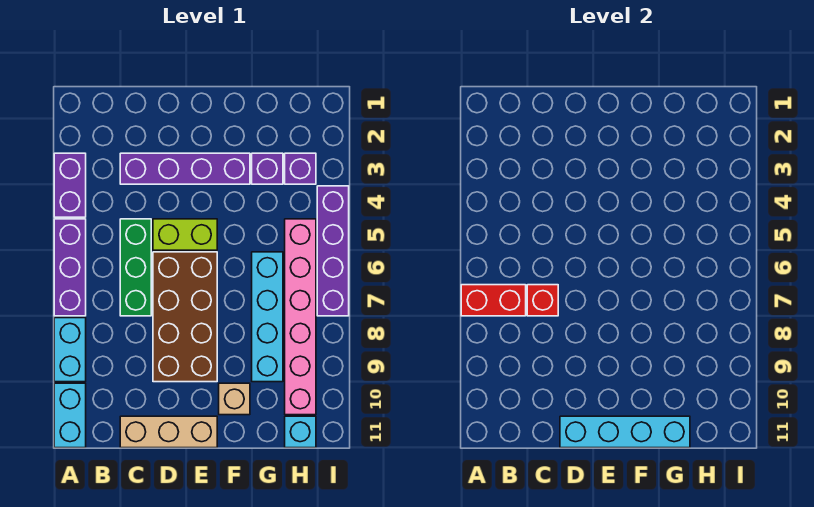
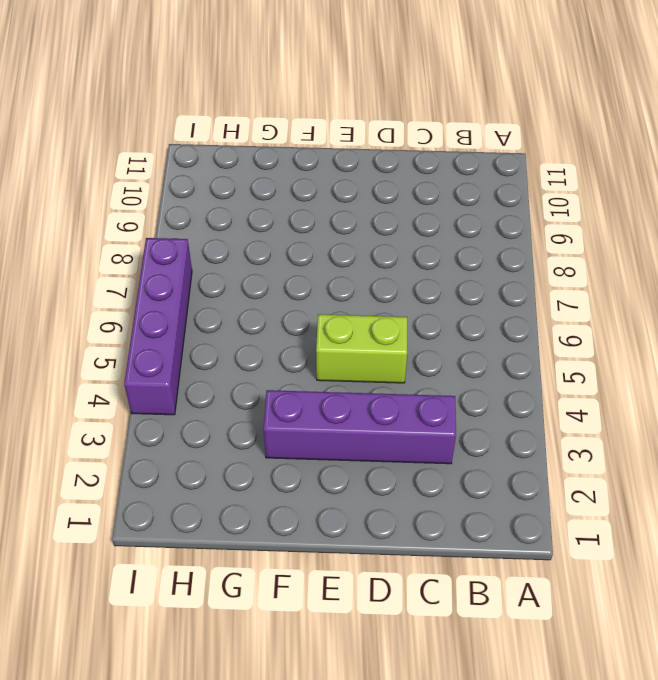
none -> purple 1x2 brick [54,153,86,217]
none -> purple 1x3 brick [54,219,86,316]
none -> cyan 1x2 brick [54,318,86,382]

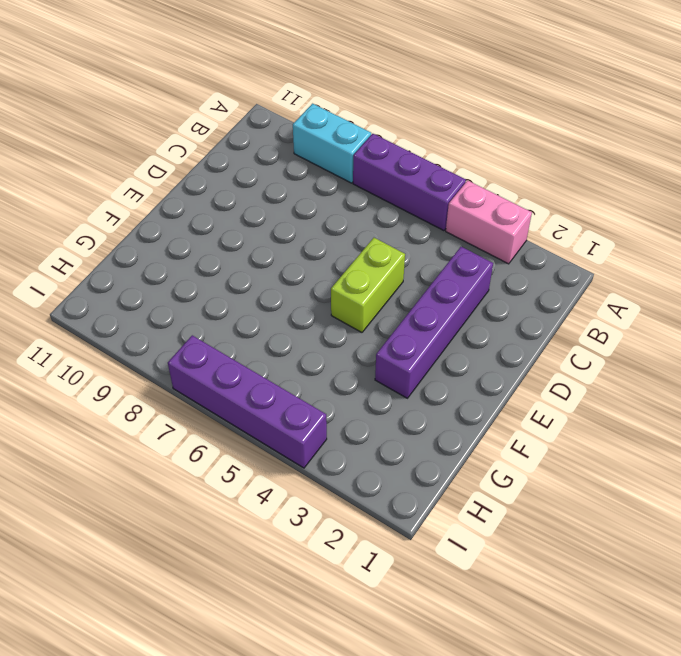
pink 1x2 brick [446,180,532,264] -> purple 1x2 brick [54,153,86,217]
none -> cyan 1x2 brick [54,383,86,448]
none -> green 1x3 brick [120,219,151,316]
none -> tan 1x3 brick [120,416,217,448]

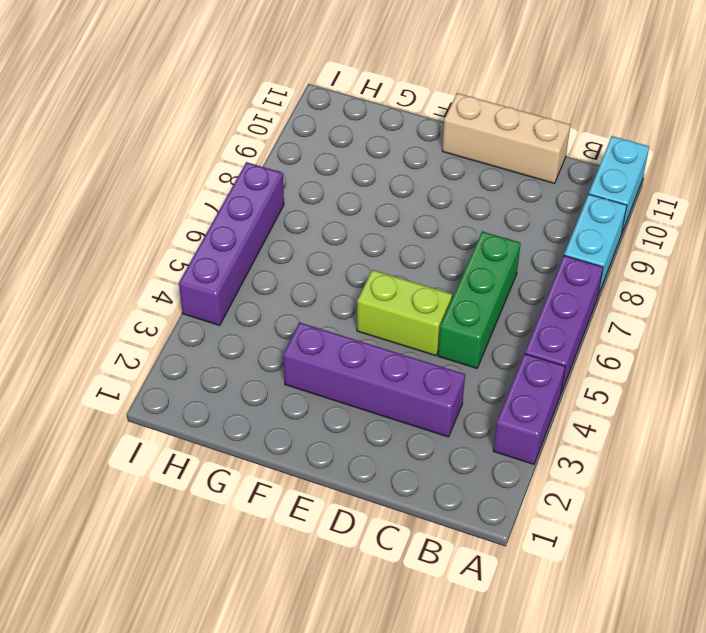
none -> brown 2x4 brick [153,252,217,382]
none -> tan 1x1 brick [219,383,250,415]
none -> purple 1x1 brick [252,153,283,184]

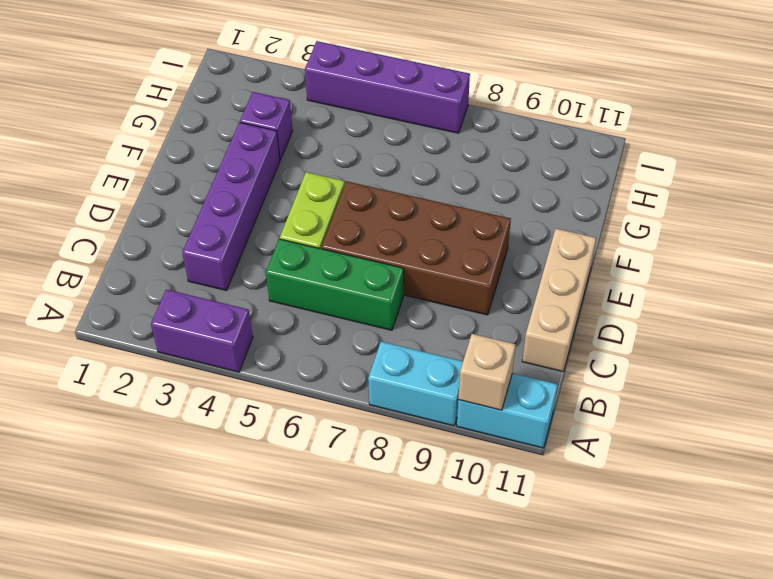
tan 1x1 brick [458,334,516,410] -> tan 1x1 brick moved to [219,383,250,415]
none -> purple 1x3 brick [54,219,86,316]
none -> cyan 1x4 brick [252,252,283,382]
none -> purple 1x1 brick [285,153,316,184]

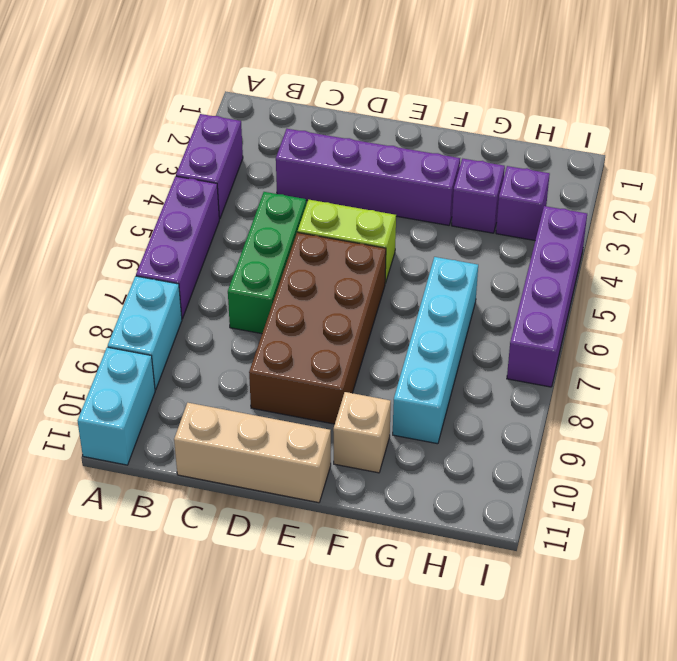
none -> pink 1x6 brick [285,219,316,415]
none -> cyan 1x1 brick [285,416,316,448]
none -> red 1x2 brick [461,285,526,316]

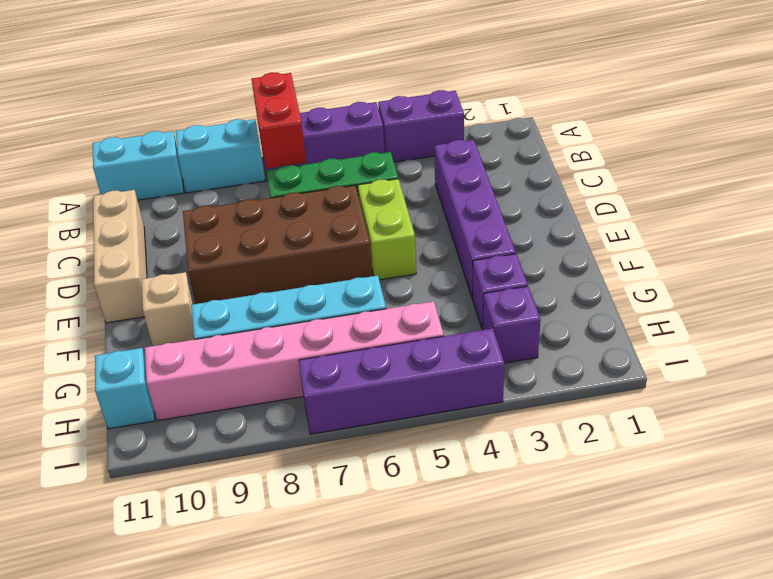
none -> red 1x1 brick [527,285,558,316]
none -> cyan 1x4 brick [560,416,690,448]

